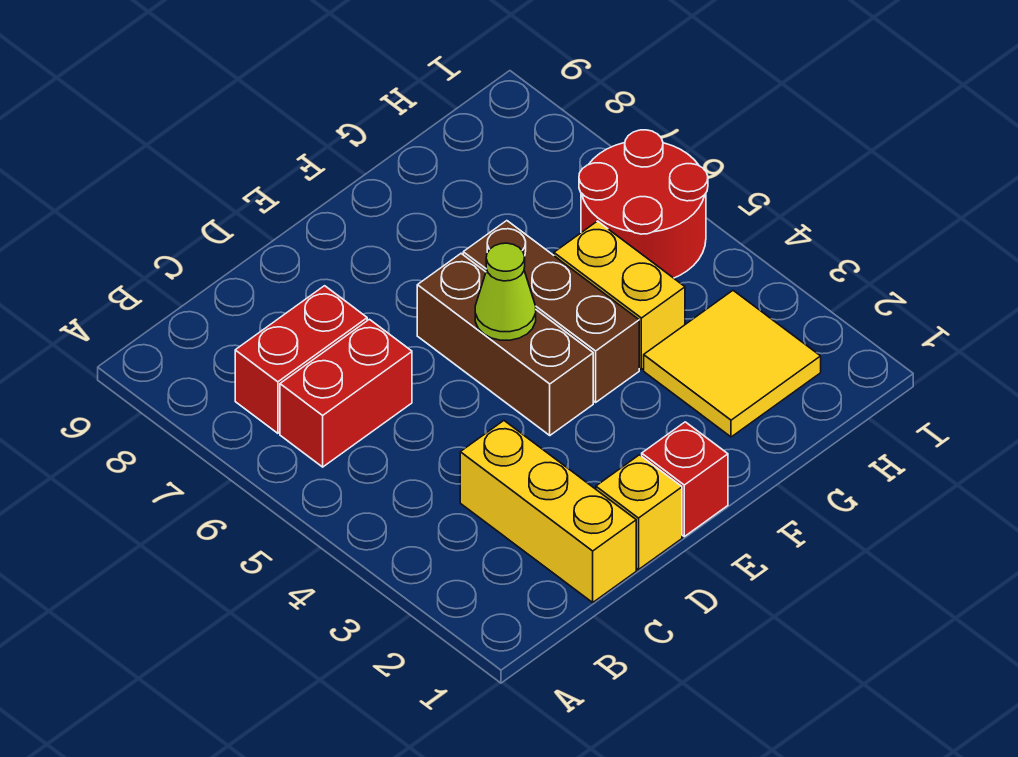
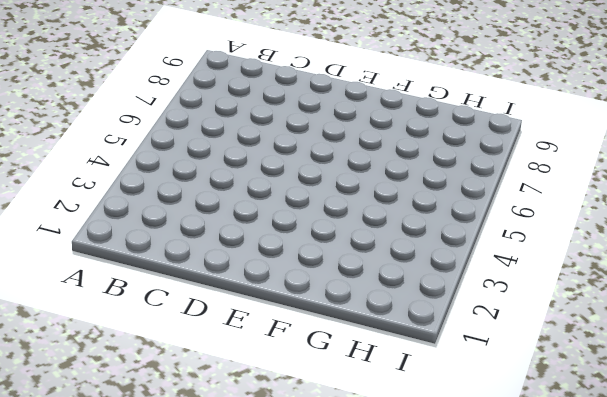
none -> red 1x2 brick [280,319,412,467]
none -> red 1x2 brick [235,286,367,433]

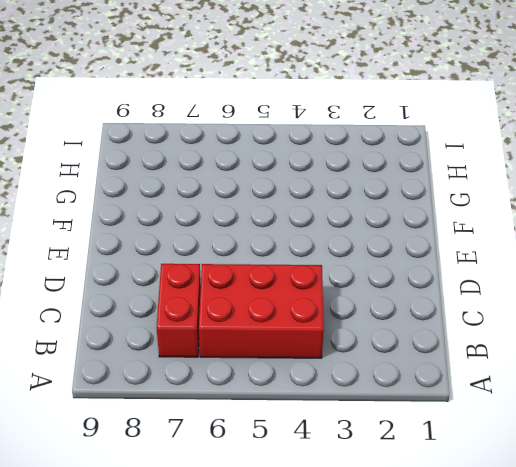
red 2x3 brick [199,264,324,358] -> red 1x2 brick [280,319,412,467]
none -> yellow 1x3 brick [460,421,636,602]
none -> yellow 1x1 brick [596,455,682,570]

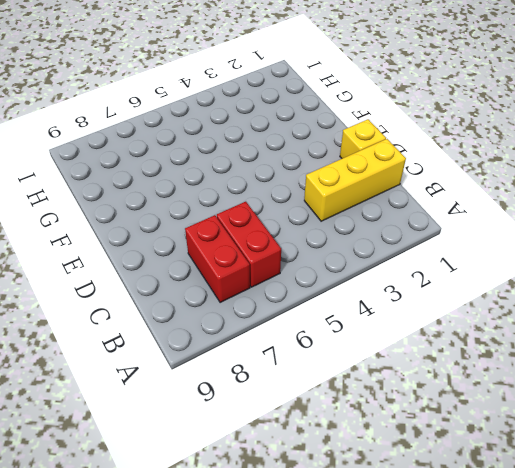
none -> red 1x1 brick [642,422,728,536]
none -> brown 1x3 brick [417,254,593,435]

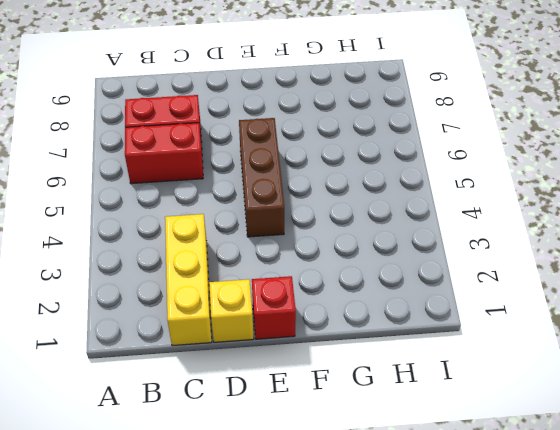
none -> brown 1x3 brick [463,221,639,402]
none -> yellow 2x2 tile [644,291,821,437]

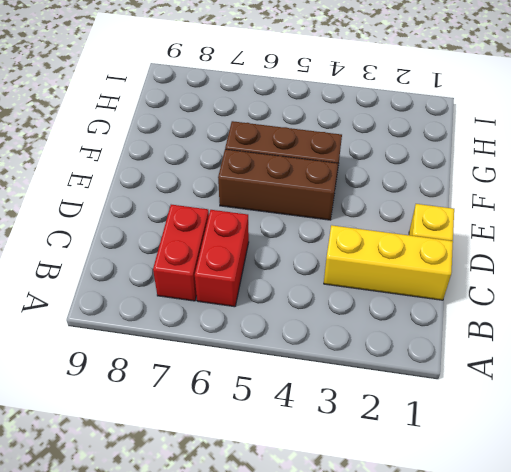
none -> red 1x1 brick [642,422,728,536]
none -> yellow 2x2 tile [644,291,821,437]

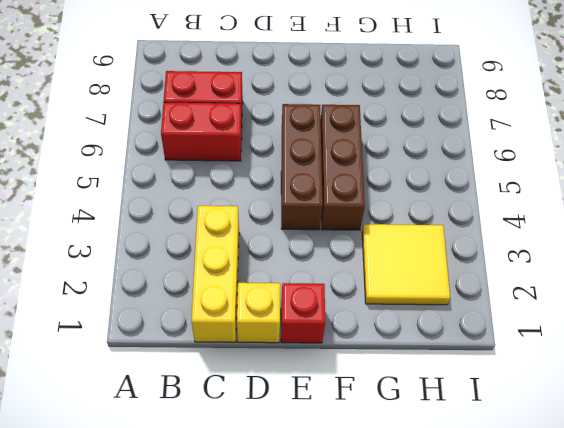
none -> yellow 1x2 brick [554,221,685,370]
none -> red 2x2 round brick [579,130,708,278]

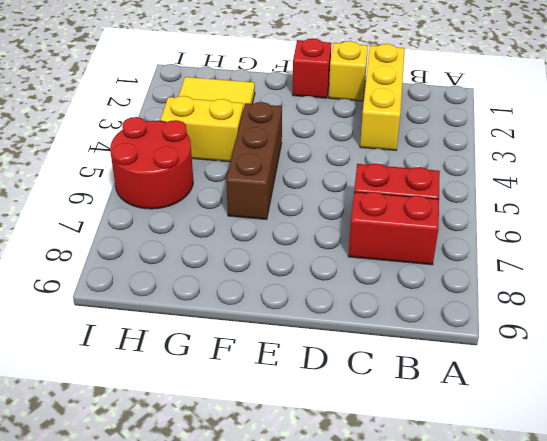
yellow 1x2 brick [160,96,243,162] -> yellow 1x2 brick turned to [554,221,685,370]
none -> brown 1x3 brick [417,254,593,435]
none -> lime 1x1 cone [475,243,536,340]

